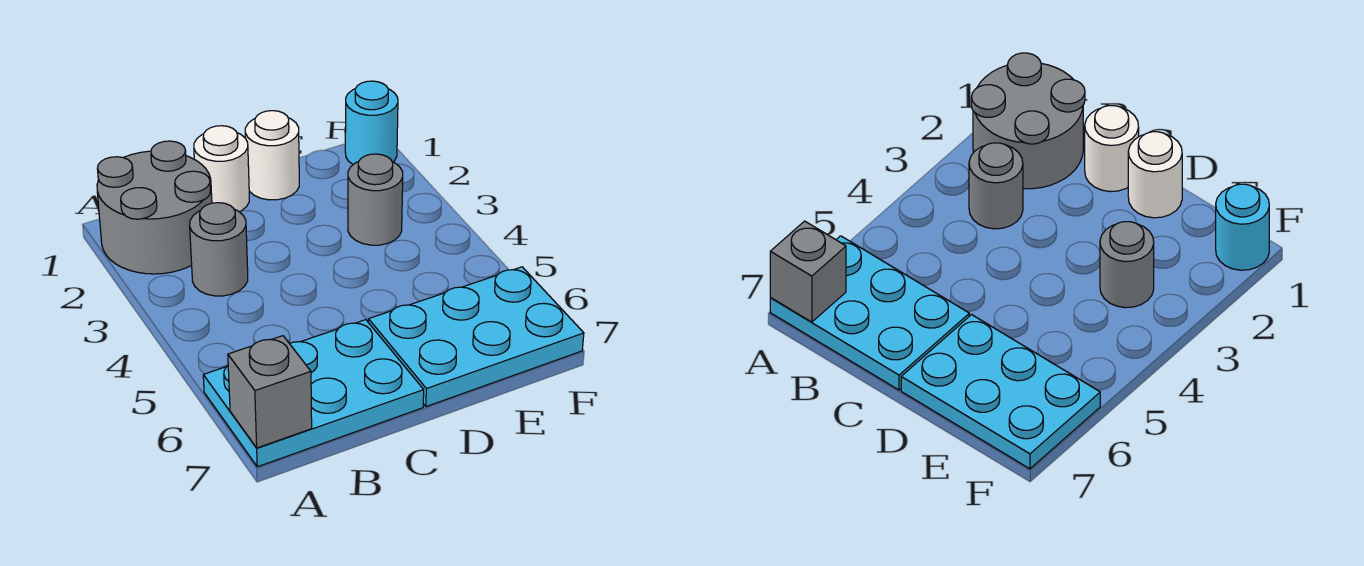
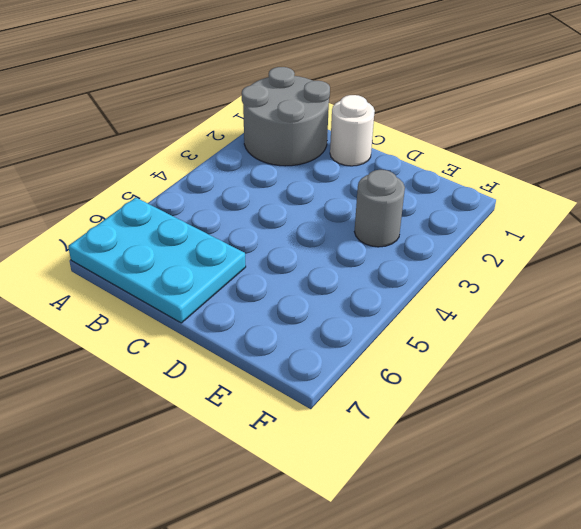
none -> grey 1x1 round brick [190,203,248,296]
none -> white 1x1 round brick [245,111,299,200]

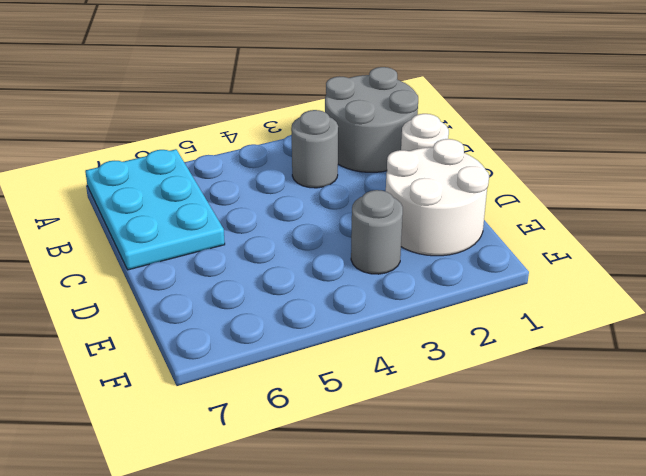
white 2x2 round brick [386,139,489,256] -> white 1x1 round brick [245,111,299,200]
none -> cyan 2x3 plate [368,267,584,407]
none -> cyan 1x1 round brick [345,81,398,165]

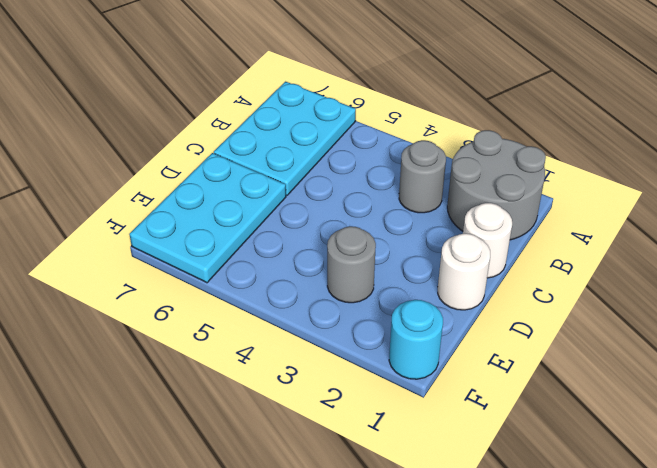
none -> grey 1x1 brick [228,336,312,448]

